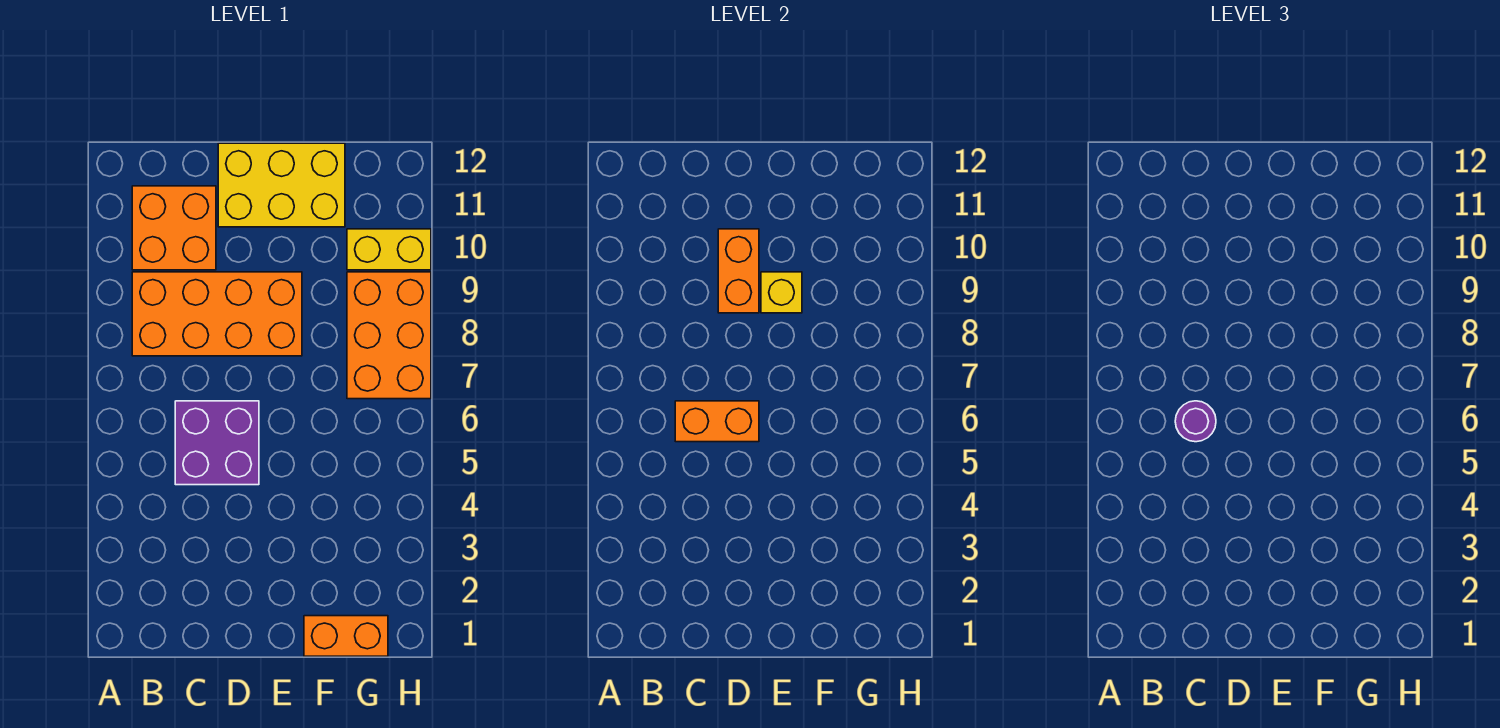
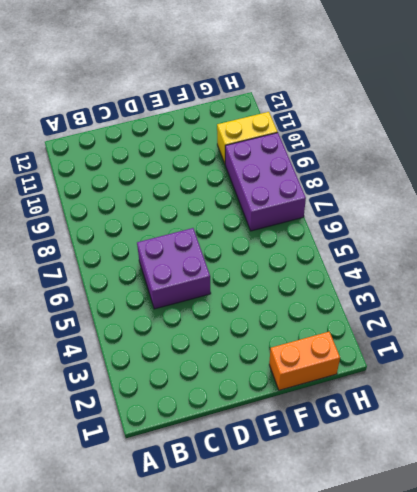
purple 2x3 brick [225,133,306,231] -> orange 2x3 brick [347,272,431,399]
none -> orange 2x4 brick [132,272,302,356]
none -> orange 2x2 brick [132,186,216,270]

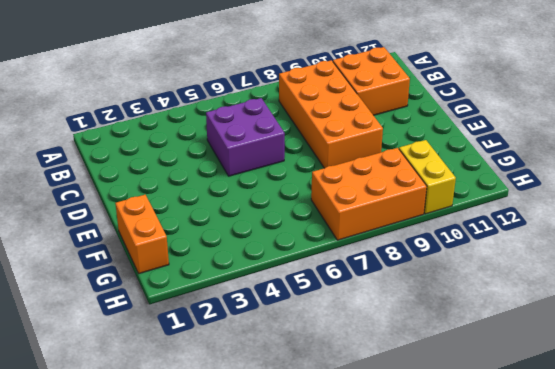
none -> yellow 2x3 brick [218,143,345,227]
none -> orange 1x2 brick [675,401,759,442]

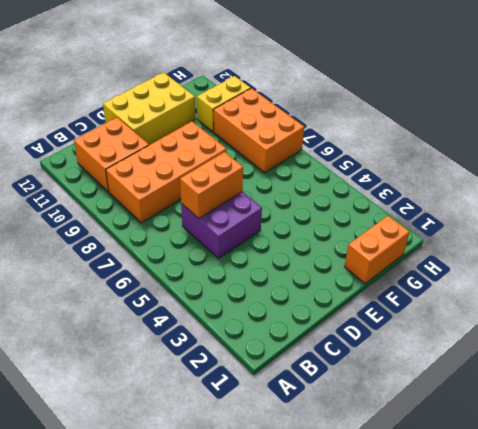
none -> orange 1x2 brick [718,229,759,313]
none -> yellow 1x1 brick [761,272,802,313]

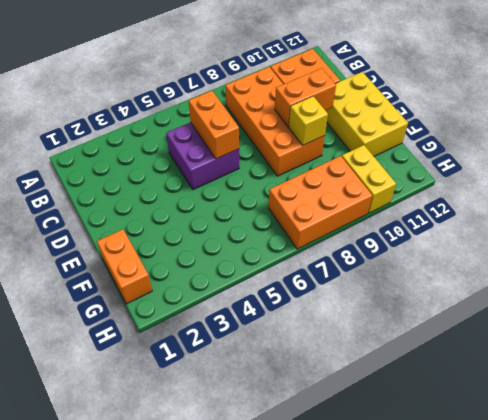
none -> purple 1x1 round brick [1175,401,1216,442]

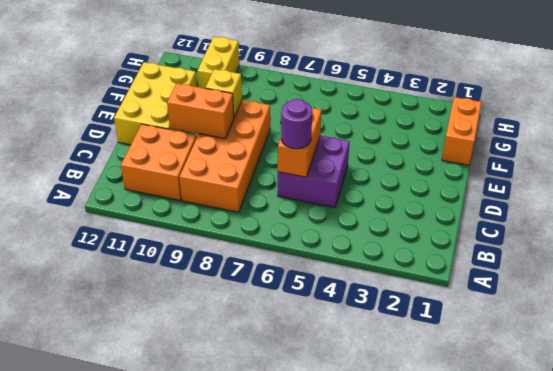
none -> orange 2x3 brick [347,272,431,399]

